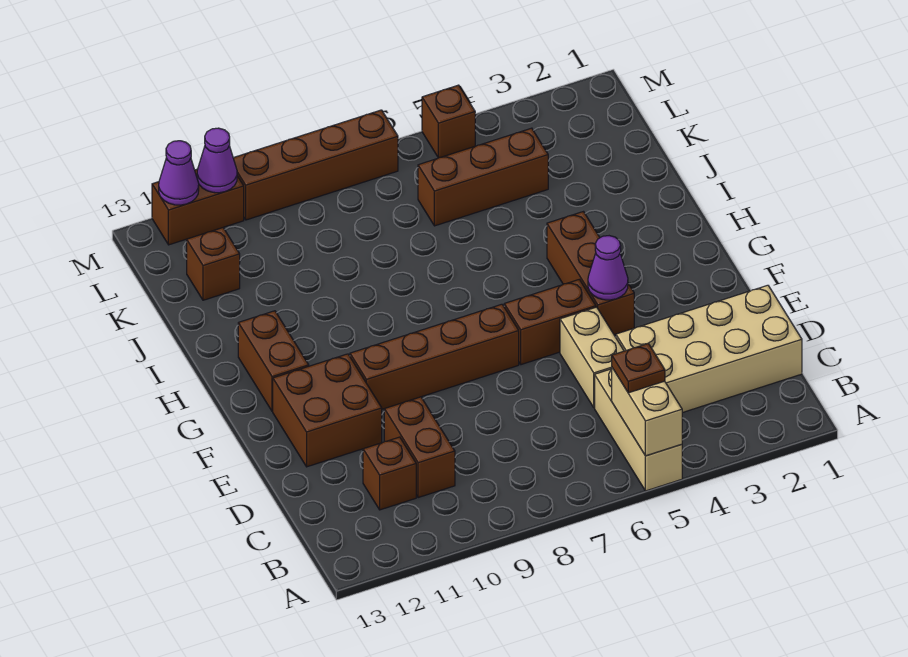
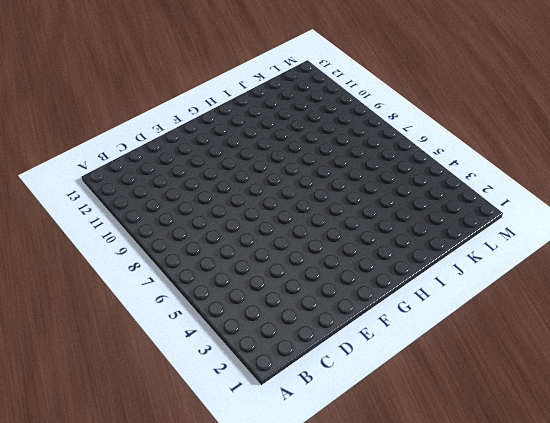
none -> tan 1x3 brick [595,369,682,491]
none -> tan 2x4 brick [616,285,802,413]
none -> brown 1x2 brick [384,397,455,498]

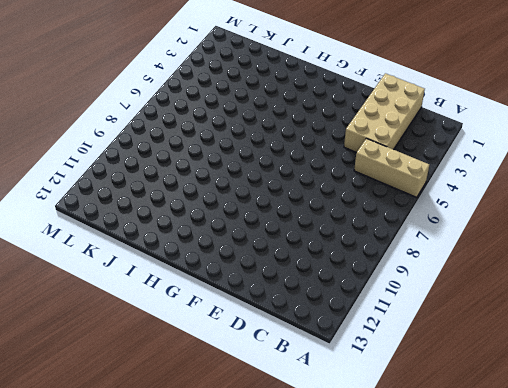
none -> brown 1x2 brick [384,397,455,498]
none -> brown 1x1 brick [363,437,416,510]
none -> tan 1x2 brick [560,307,624,408]

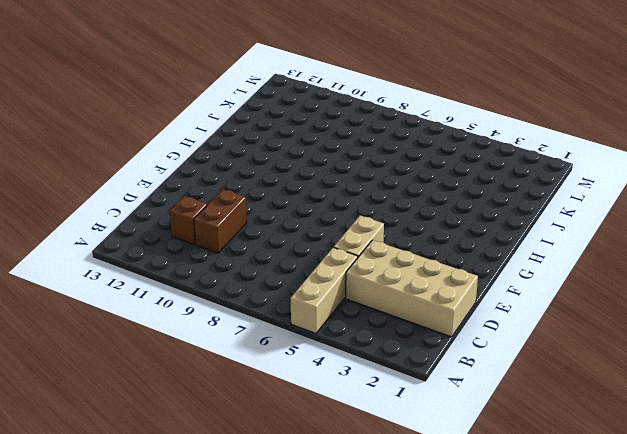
none -> brown 2x2 brick [273,354,382,467]
none -> brown 1x3 brick [547,212,634,335]
none -> brown 1x2 brick [504,279,596,365]

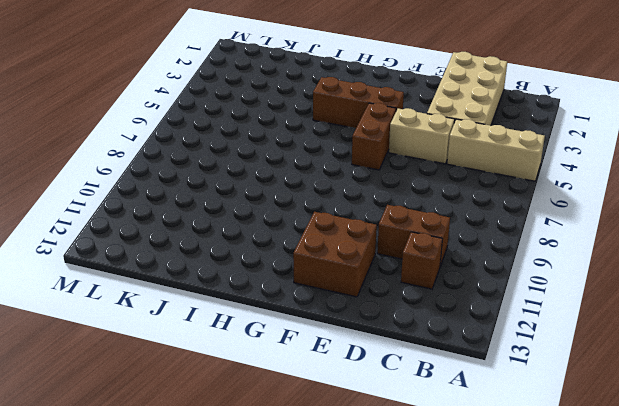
none -> brown 1x4 brick [350,304,519,409]
none -> brown 1x2 brick [238,311,309,411]
none -> brown 1x3 brick [418,128,548,226]

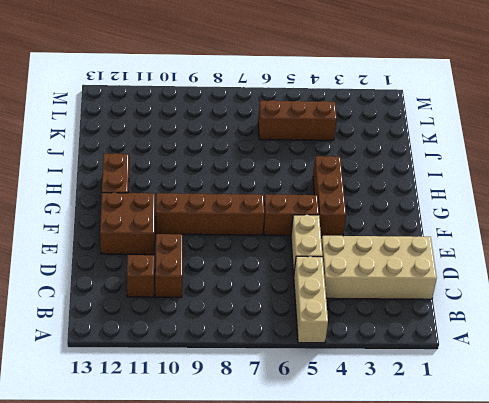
none -> brown 1x1 brick [187,228,240,300]
none -> brown 1x1 brick [422,85,475,158]
none -> brown 1x4 brick [233,110,398,220]

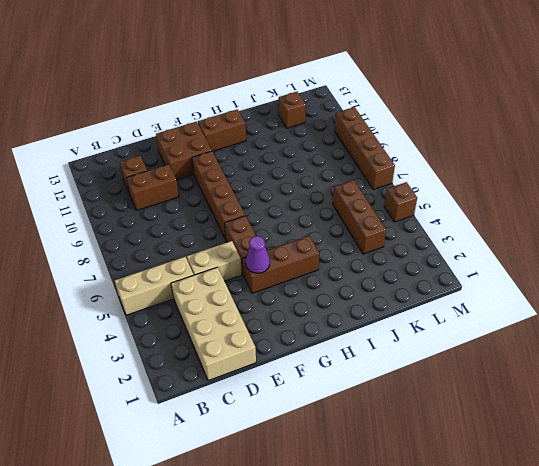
none -> brown 1x2 brick [152,169,244,245]
none -> tan 1x2 brick [612,368,682,456]
none -> purple 1x1 cone [197,128,237,193]

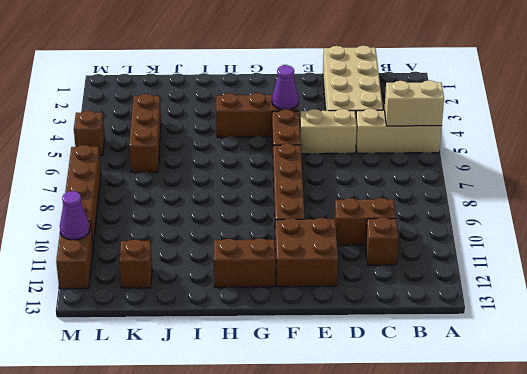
none -> purple 1x1 cone [159,141,199,205]
none -> brown 1x1 plate [612,343,665,393]

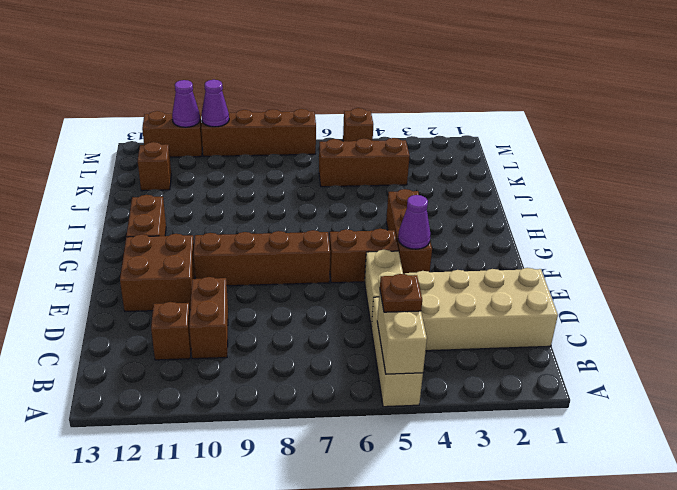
purple 1x1 cone [201,80,229,127] -> purple 1x1 cone moved to [159,141,199,205]

